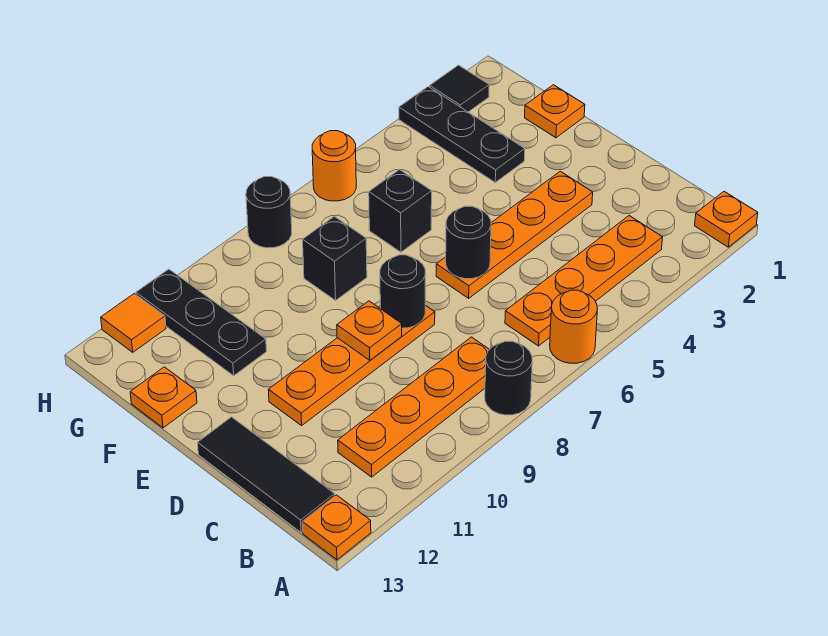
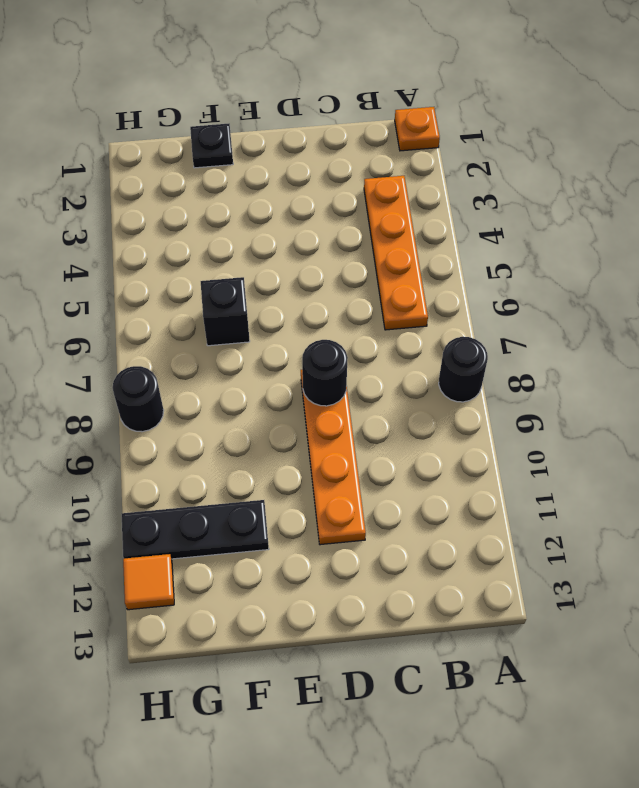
black 1x1 plate [190,124,233,168] -> orange 1x1 plate [525,85,585,138]
none -> orange 1x1 round brick [550,290,597,363]
none -> orange 1x1 plate [302,495,371,560]
none -> orange 1x4 plate [338,337,490,477]

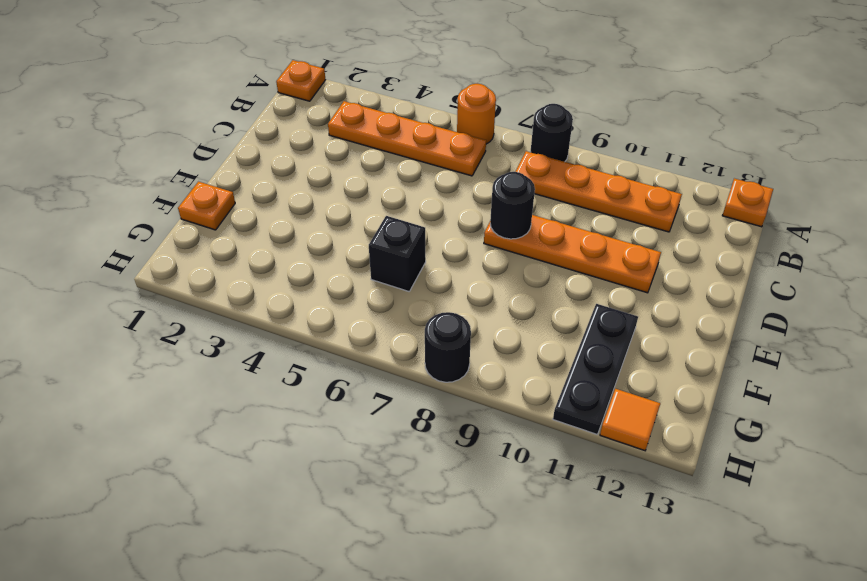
none -> black 1x3 tile [198,417,335,533]
none -> orange 1x4 plate [436,171,593,298]
none -> black 1x3 plate [399,87,525,182]

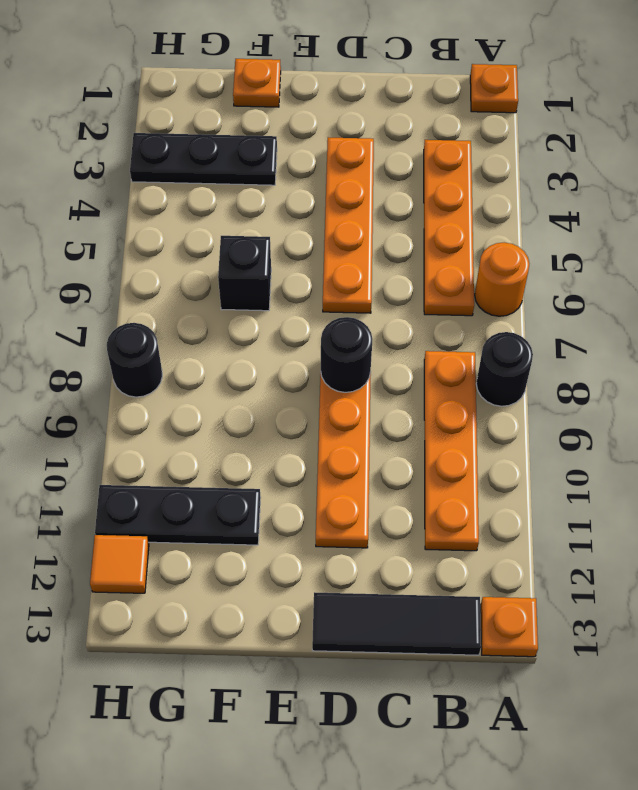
none -> black 1x1 brick [303,216,367,300]
none -> orange 1x1 plate [130,367,197,428]
none -> black 1x1 tile [430,65,489,112]

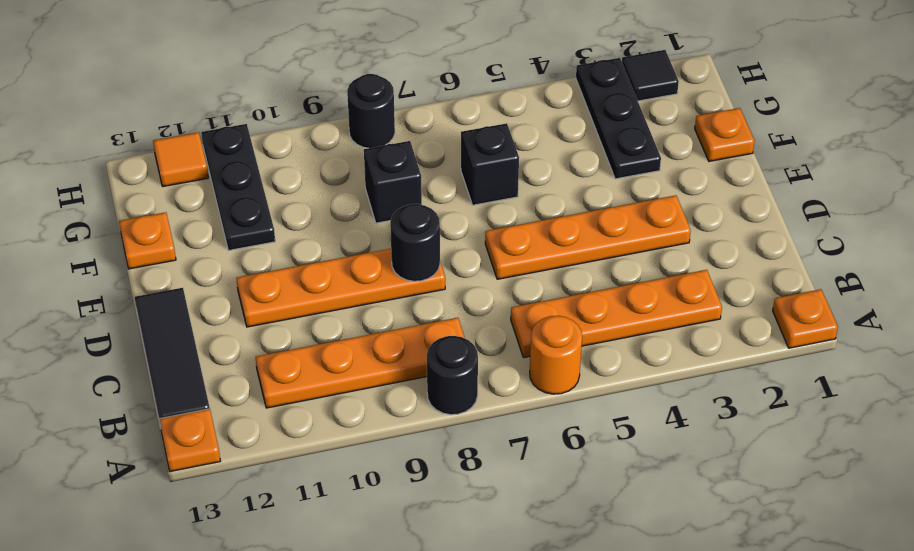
none -> orange 1x1 round brick [312,131,356,201]
none -> black 1x1 round brick [446,206,491,279]
none -> orange 1x1 plate [337,301,402,360]

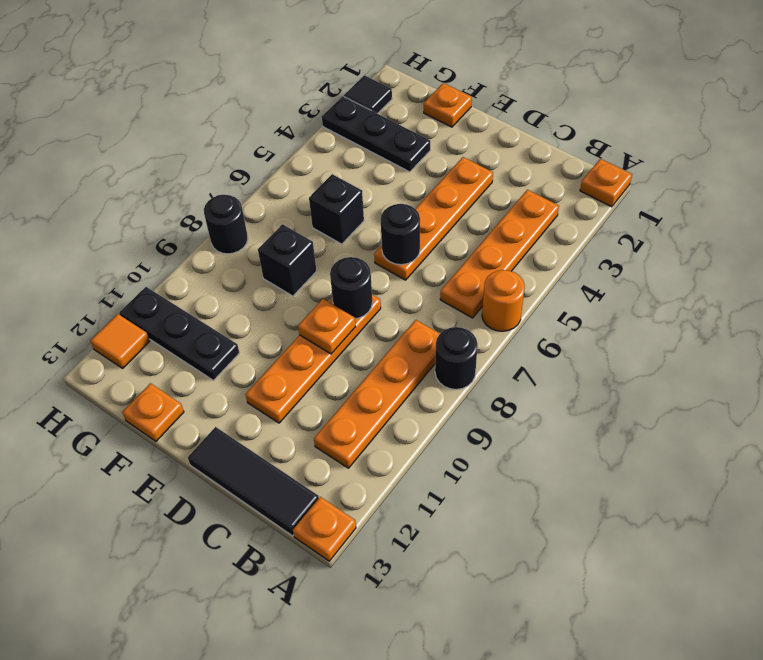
none -> orange 1x1 round brick [312,131,356,201]

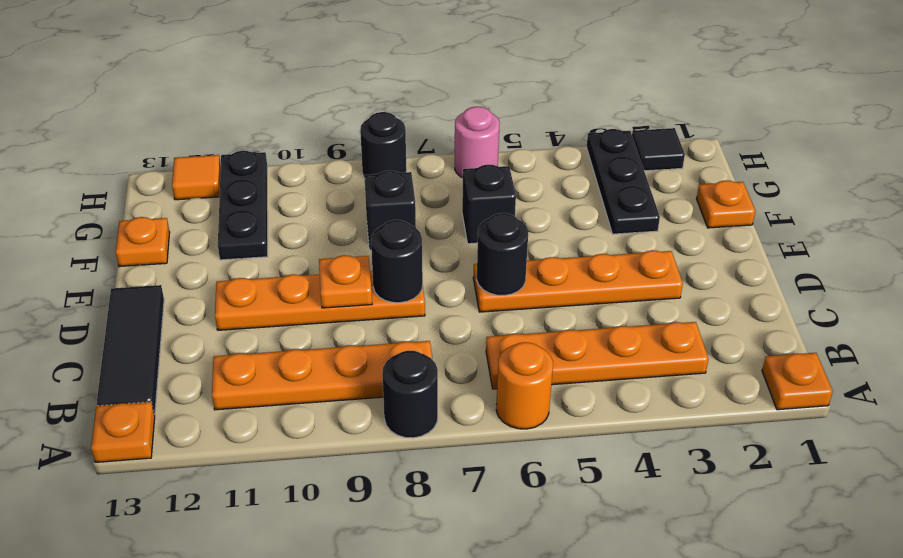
pink 1x1 round brick [455,107,500,178] -> orange 1x1 round brick [312,131,356,201]

